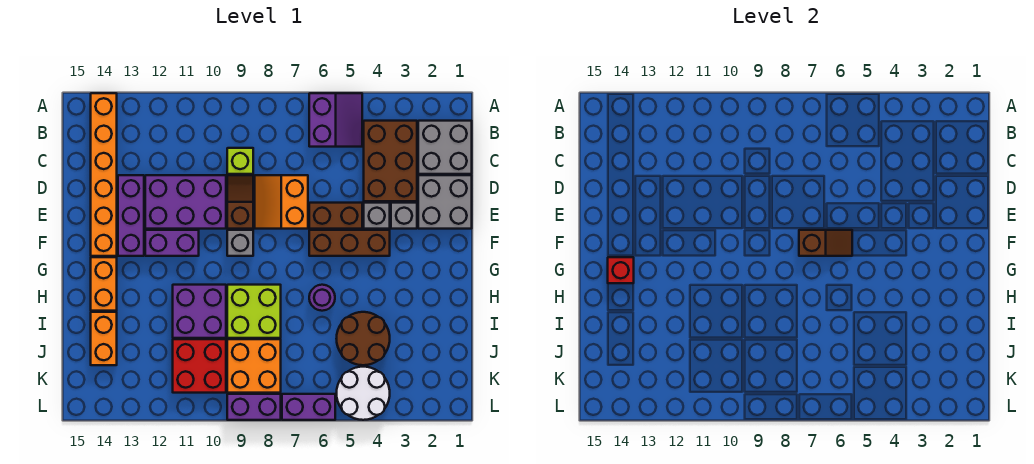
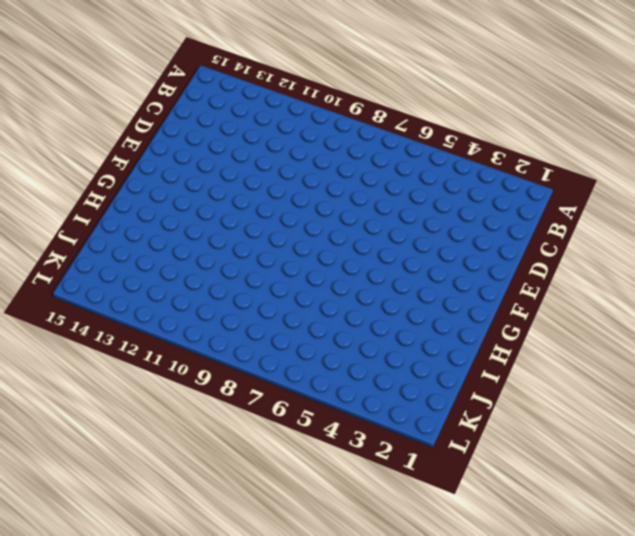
none -> purple 2x2 slope [309,93,362,147]
none -> orange 1x6 brick [91,93,117,256]
none -> grey 2x2 brick [418,121,472,174]

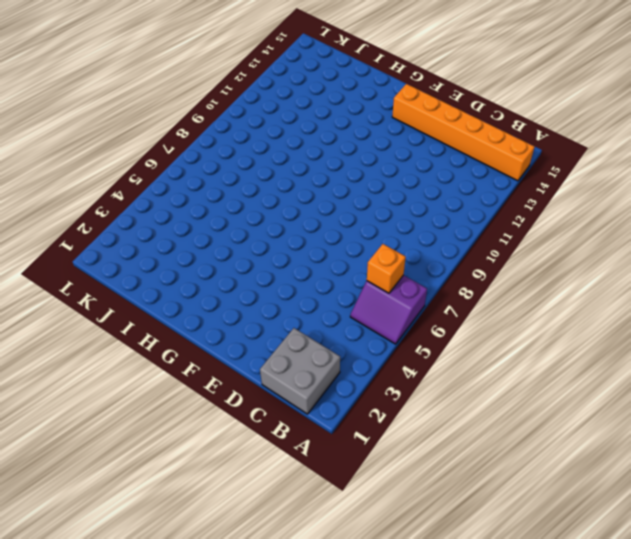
orange 1x1 brick [367,244,406,293] -> none
none -> brown 2x3 brick [364,121,417,201]
none -> lime 1x1 brick [227,148,253,174]
none -> grey 2x2 brick [418,175,472,229]

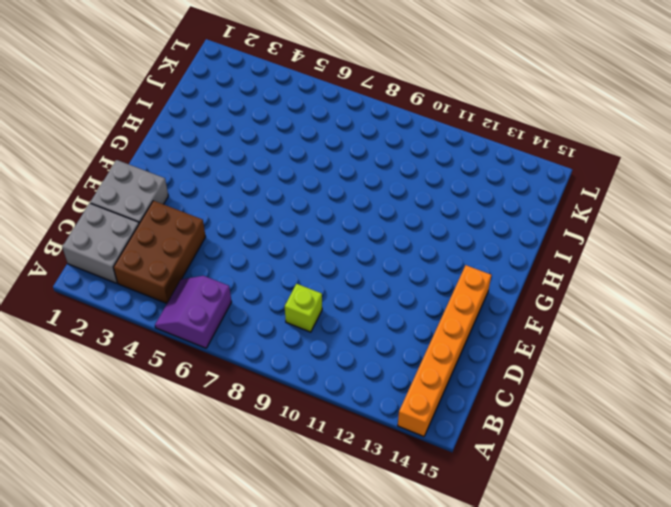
none -> orange 2x2 slope [255,175,308,229]
none -> brown 1x2 slope [227,175,253,229]
none -> purple 2x3 brick [145,175,226,229]

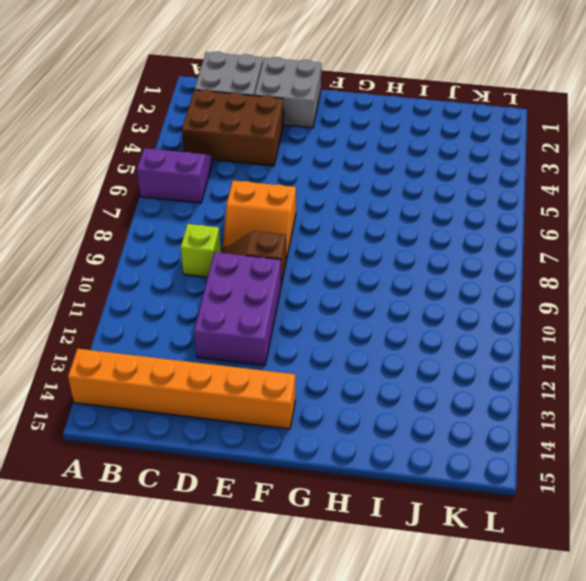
none -> purple 1x3 brick [118,175,144,256]
none -> grey 1x1 brick [391,203,417,229]
none -> grey 1x1 brick [364,203,390,229]

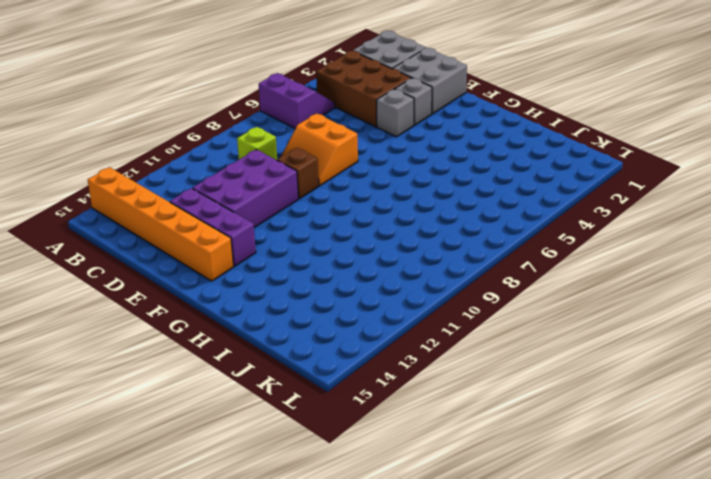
none -> brown 1x2 brick [309,203,362,229]
none -> brown 1x3 brick [309,230,390,256]
none -> grey 1x1 brick [227,230,253,256]

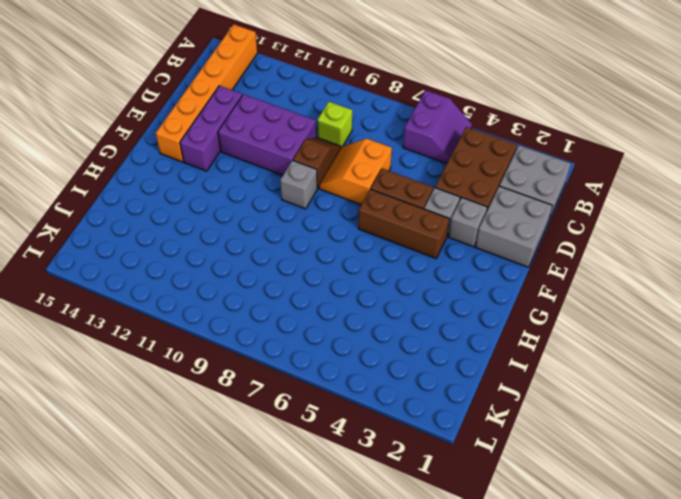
none -> purple 1x2 brick [145,230,199,256]
none -> orange 1x2 brick [91,257,117,311]
none -> purple 1x1 round brick [309,285,335,311]

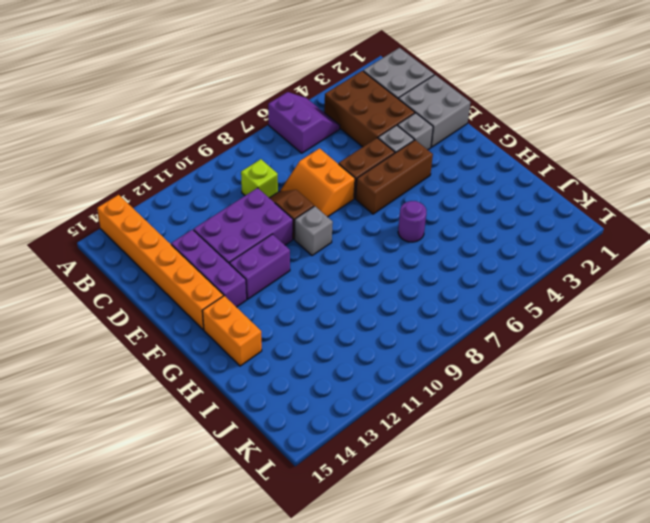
none -> lime 2x2 brick [227,285,281,338]
none -> purple 2x2 brick [173,285,226,338]
none -> brown 2x2 round brick [336,312,390,365]

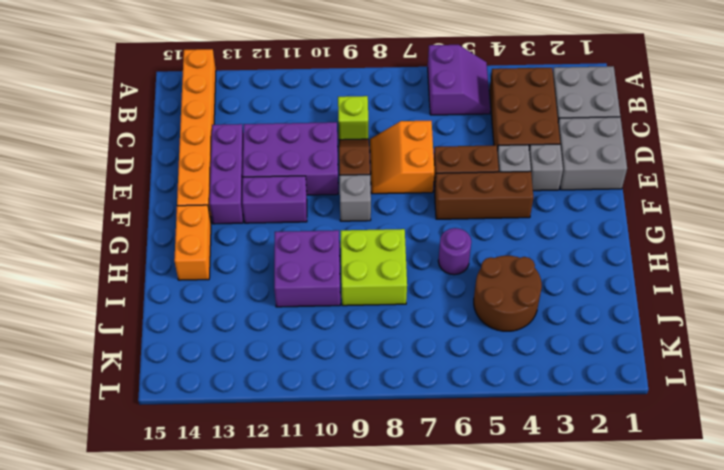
none -> orange 1x2 brick [91,312,117,365]
none -> orange 2x2 brick [227,339,281,393]
none -> red 2x2 brick [173,339,226,393]

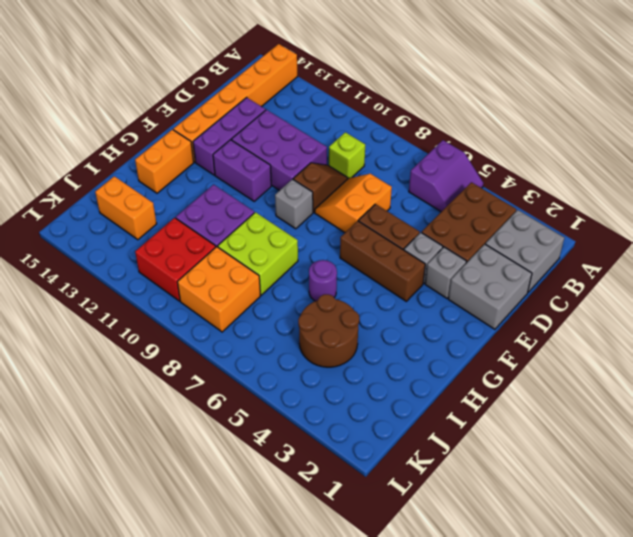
orange 1x2 brick [95,176,157,240] -> orange 1x2 brick turned to [91,312,117,365]
none -> white 2x2 round brick [337,367,390,420]
none -> purple 1x2 brick [282,394,335,420]
none -> purple 1x2 brick [227,394,281,420]

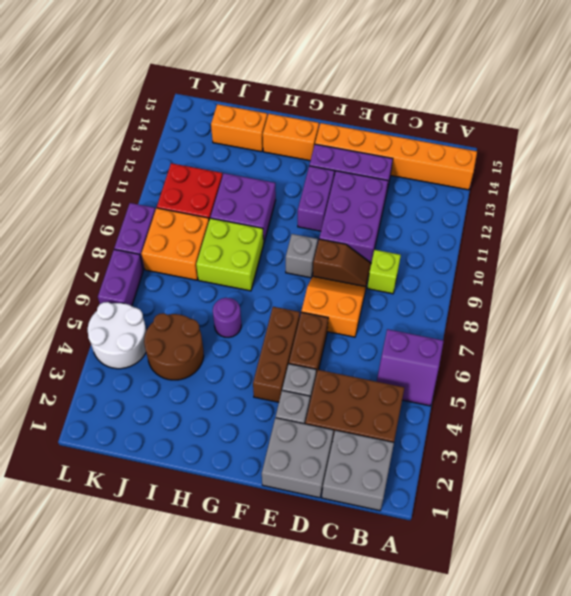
none -> brown 1x2 slope [799,230,852,256]
none -> red 1x1 brick [608,257,634,283]

